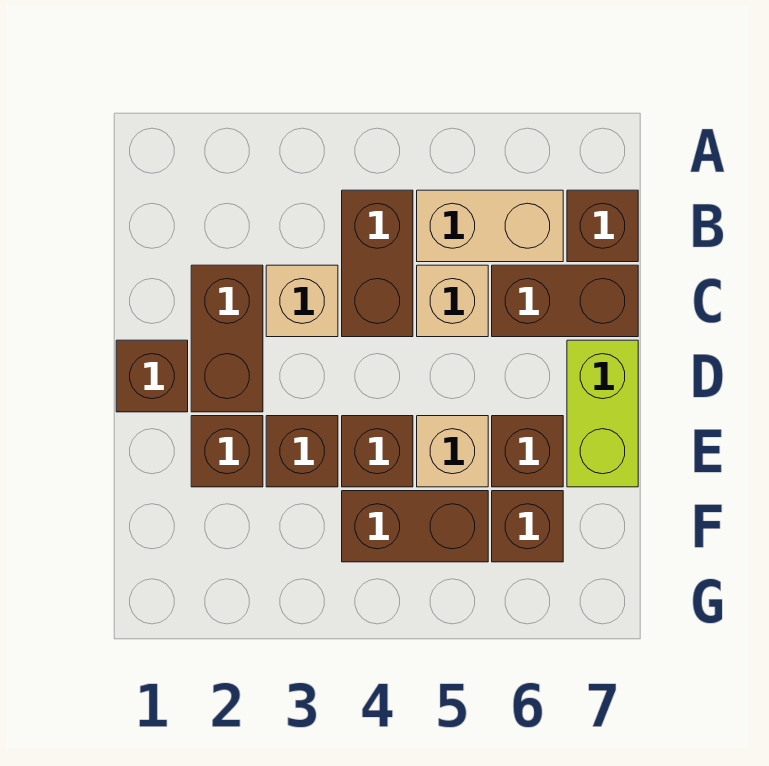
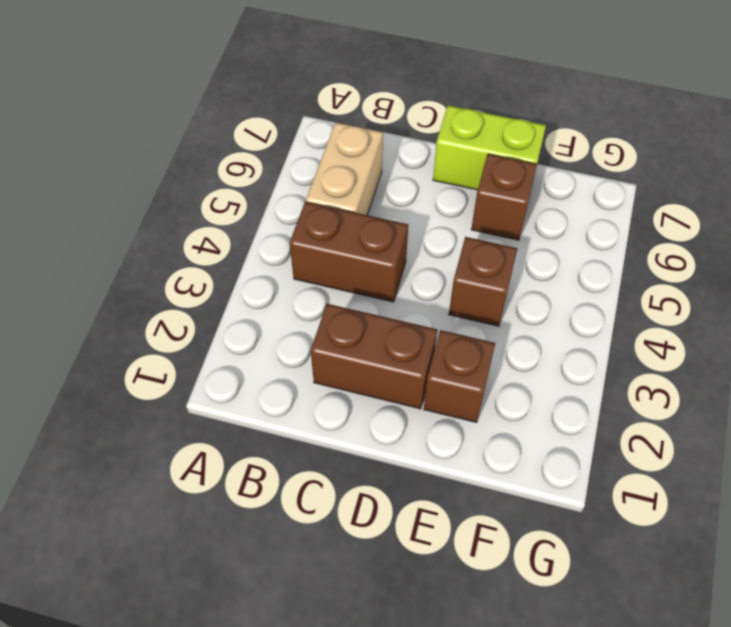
none -> brown 1x1 brick [567,190,638,262]
none -> tan 1x1 brick [266,265,338,337]
none -> tan 1x1 brick [417,265,488,337]

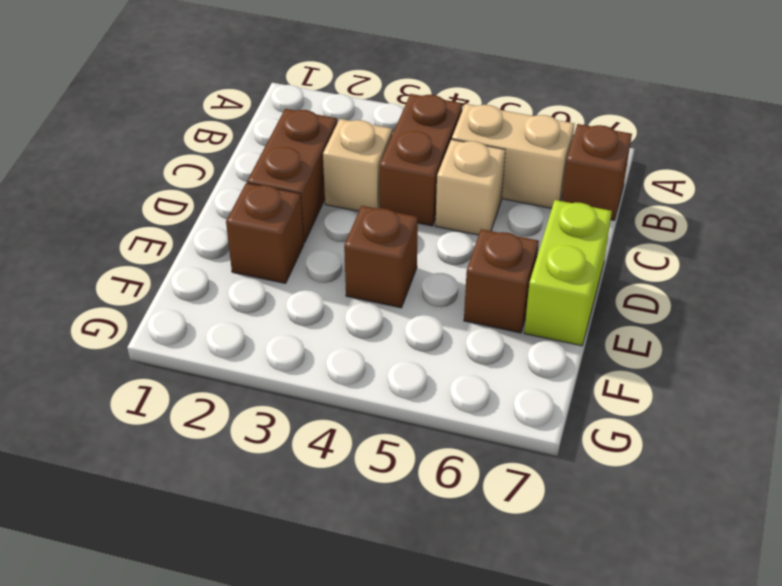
none -> brown 1x2 brick [492,265,638,337]
none -> brown 1x1 brick [116,340,188,412]
none -> brown 1x1 brick [266,416,338,487]

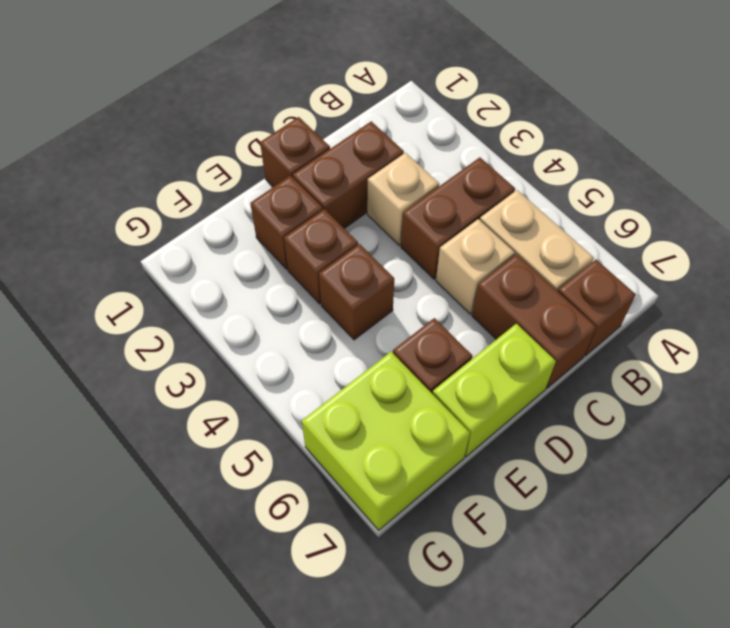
lime 2x2 brick [302,352,470,530] -> brown 1x1 brick [492,491,563,562]
none -> tan 1x1 brick [417,416,488,487]
none -> brown 1x2 brick [342,491,488,562]

